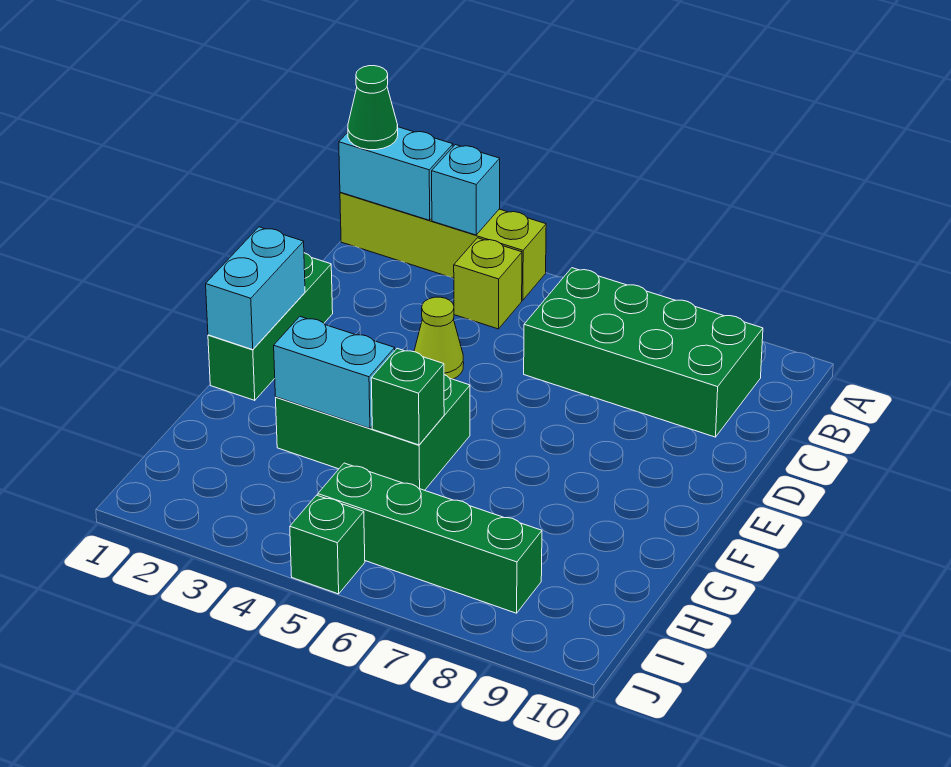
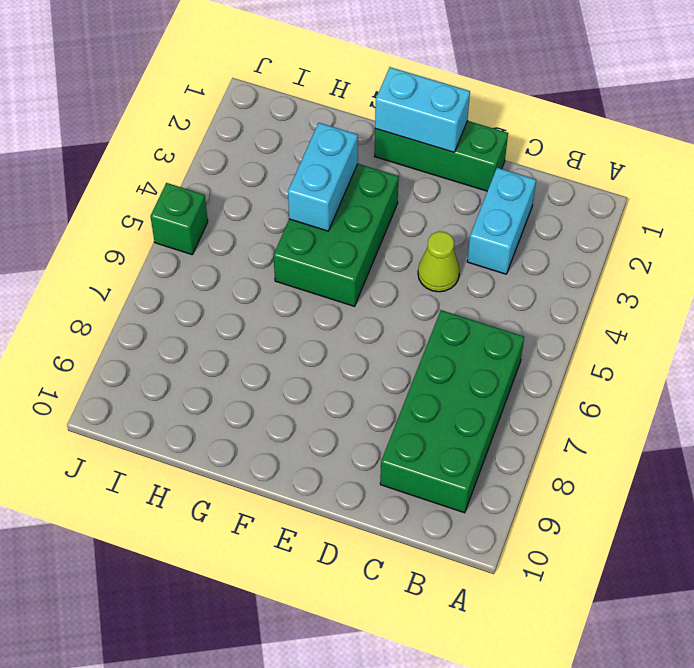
cyan 1x2 brick [467,168,536,274] -> cyan 1x2 brick moved to [339,127,453,220]
none -> lime 1x4 brick [340,192,546,300]
none -> lime 1x1 brick [454,238,522,329]
none -> green 1x4 brick [318,463,542,613]

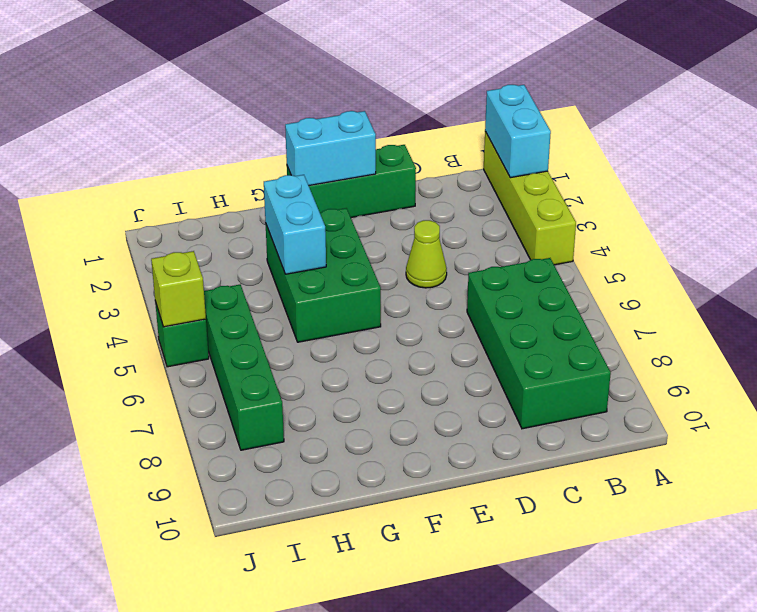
lime 1x1 brick [151,251,206,327] -> lime 1x1 brick moved to [454,238,522,329]
none -> cyan 1x1 brick [432,145,500,235]
none -> green 1x1 brick [371,348,444,445]
none -> green 1x1 cone [348,66,398,150]

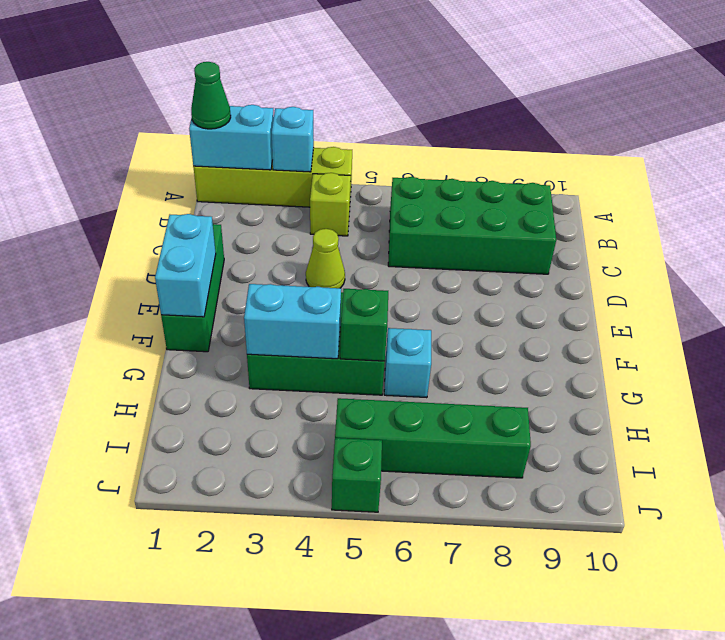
cyan 1x1 brick [384,328,431,398] -> none

